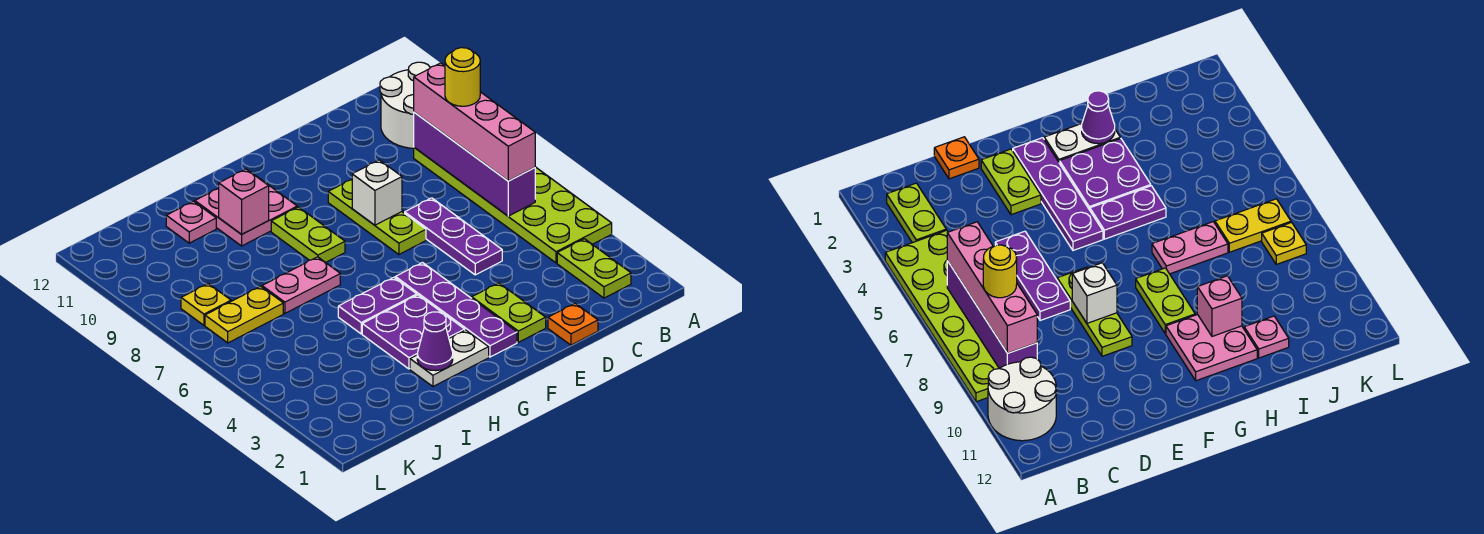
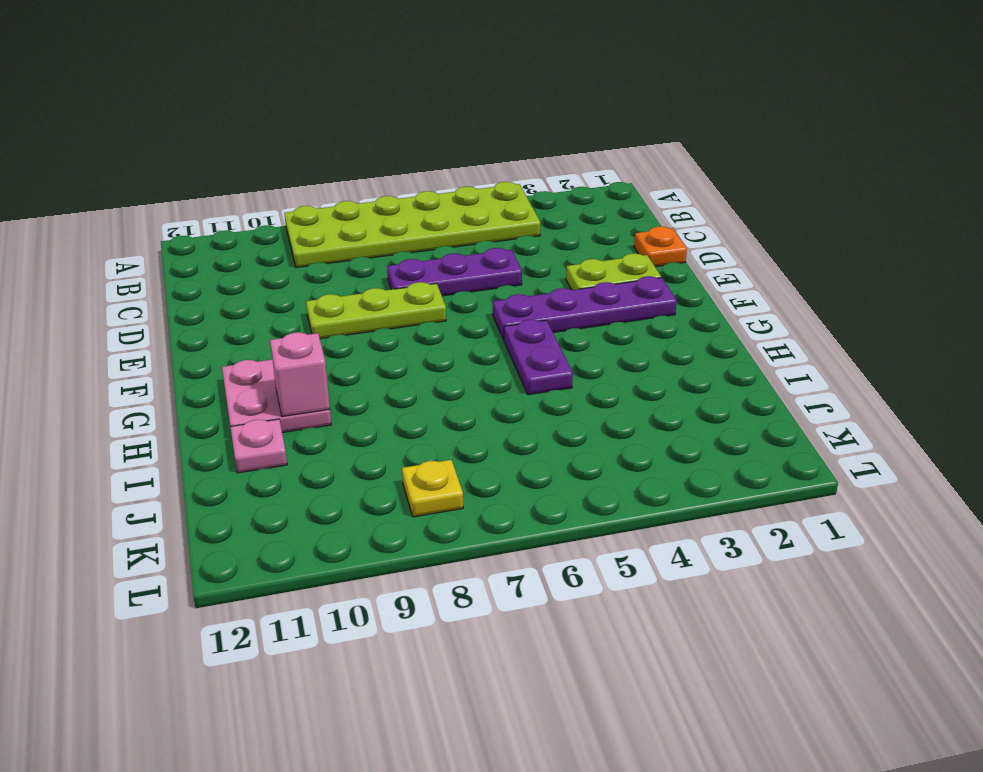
none -> white 2x2 round brick [380,62,430,148]
none -> lime 1x2 plate [557,239,631,298]
none -> white 1x2 plate [410,330,489,386]

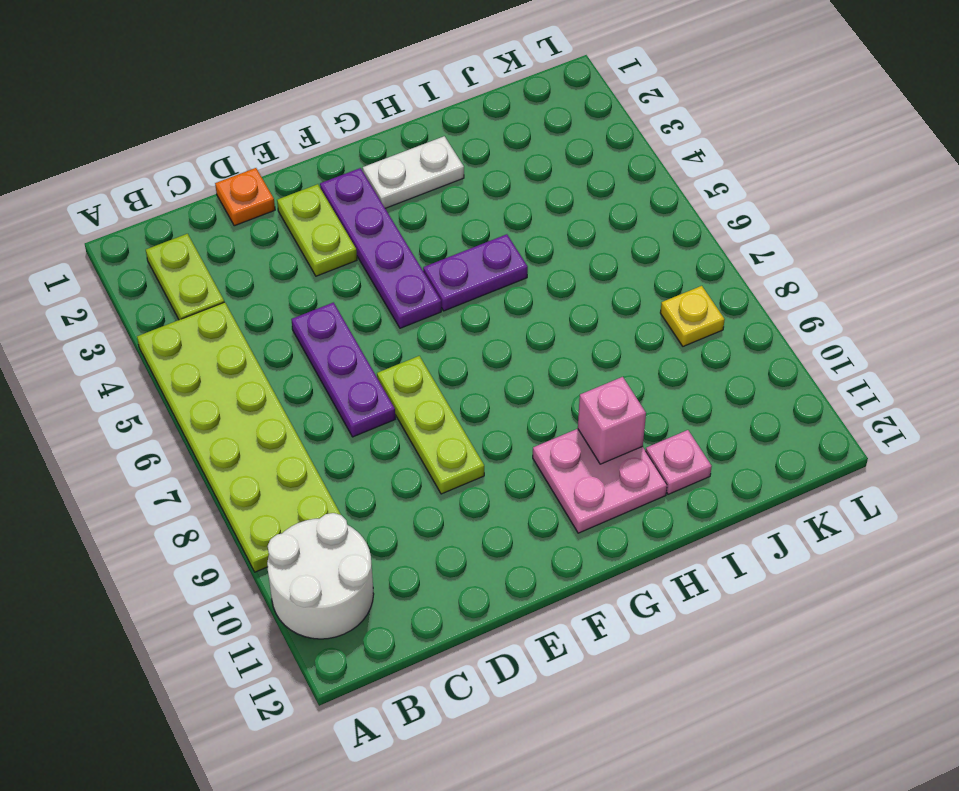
none -> purple 2x2 plate [362,295,465,369]
none -> lime 1x2 plate [271,207,345,263]
none -> pink 1x2 plate [262,257,340,313]

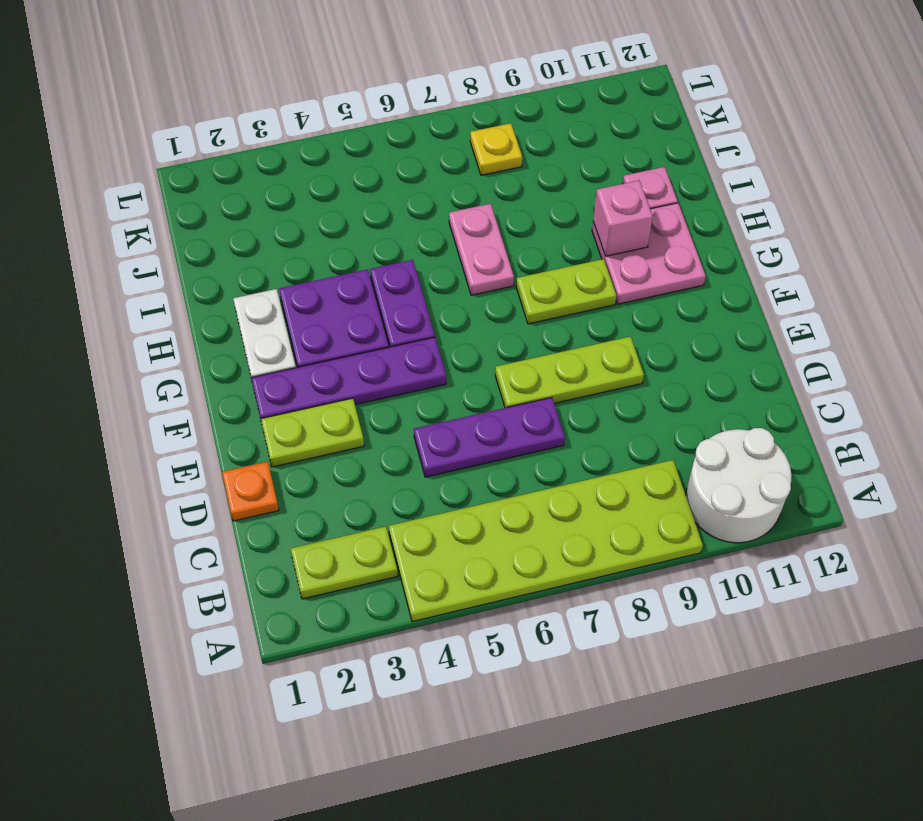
none -> yellow 1x2 plate [205,286,283,343]
none -> purple 1x4 brick [414,112,535,216]
none -> white 1x1 brick [352,160,402,225]

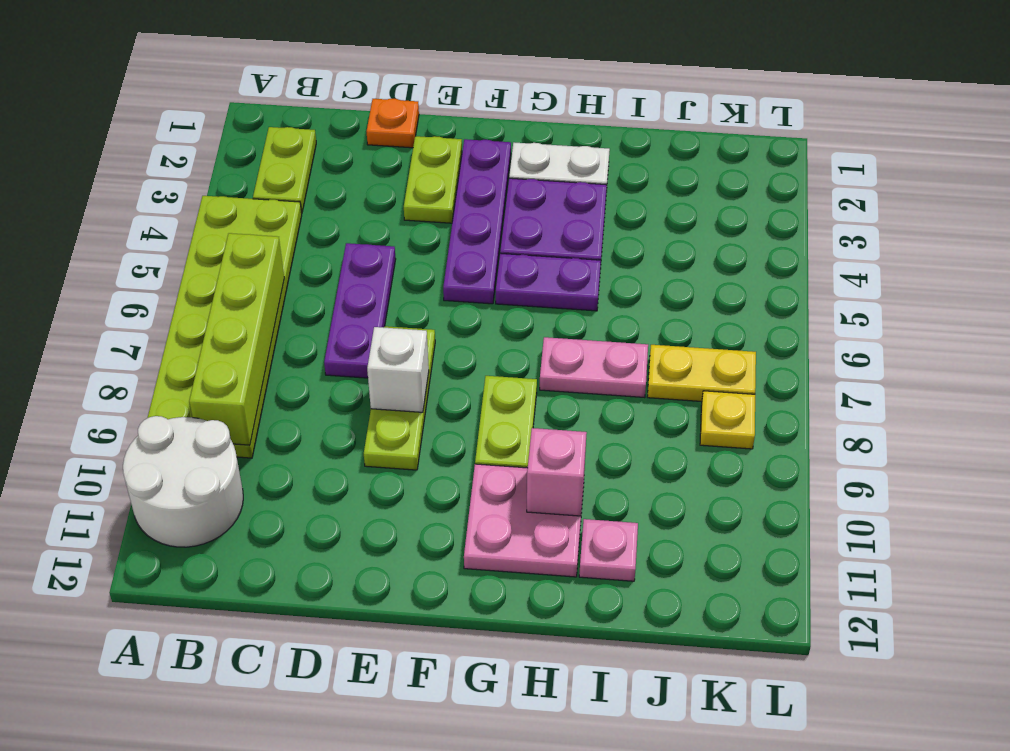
lime 1x4 brick [189,233,284,445] -> purple 1x4 brick [414,112,535,216]
none -> purple 1x1 cone [417,312,453,371]
none -> pink 1x4 brick [414,63,535,181]
none -> yellow 1x1 round brick [445,48,480,106]

